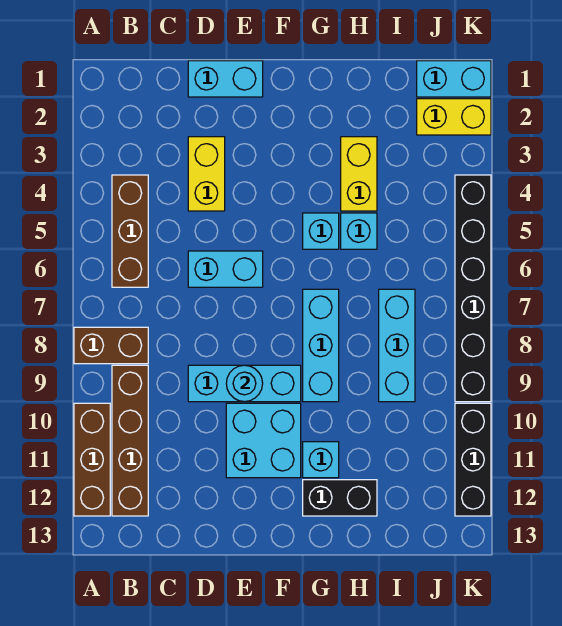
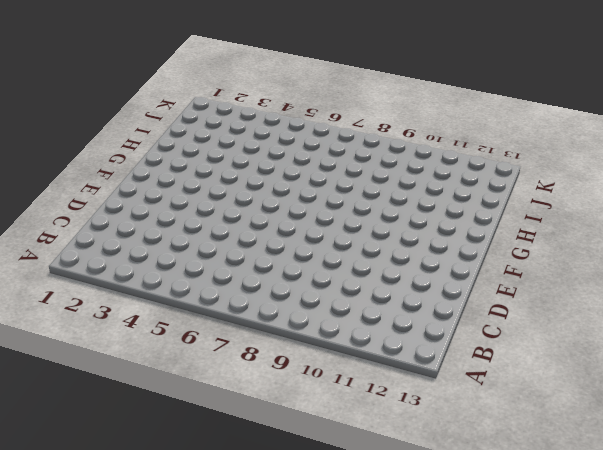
none -> brown 1x2 brick [74,327,148,364]
none -> brown 1x3 brick [74,403,110,516]
none -> brown 1x3 brick [112,175,148,287]

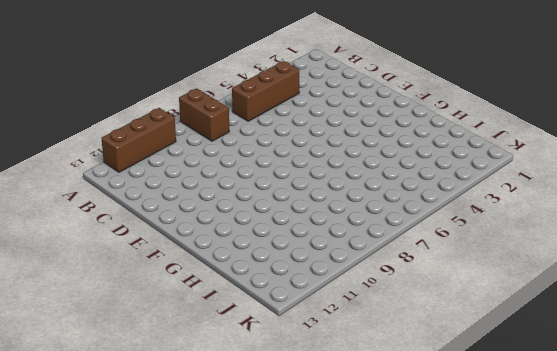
none -> brown 1x4 brick [112,365,148,516]
none -> cyan 1x2 brick [188,61,263,97]
none -> yellow 1x2 brick [188,137,225,211]

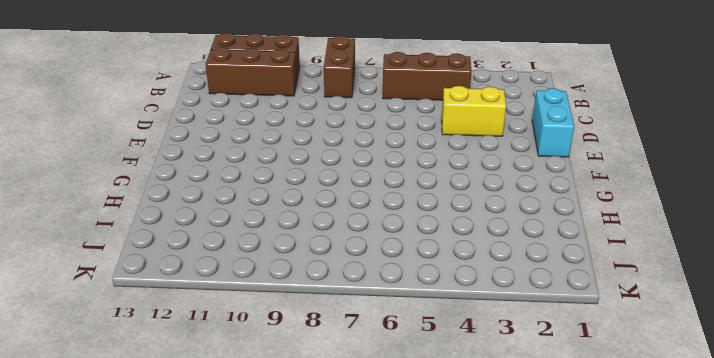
brown 1x3 brick [206,47,297,96] -> brown 1x4 brick [112,365,148,516]
none -> cyan 1x2 brick [188,251,263,287]
none -> cyan 1x3 brick [188,365,301,402]
none -> cyan 2x2 brick [226,403,301,478]

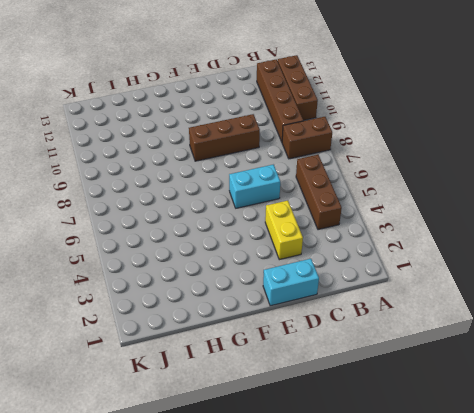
brown 1x3 brick [189,114,260,161] -> cyan 1x3 brick [188,365,301,402]
none -> cyan 2x2 brick [226,403,301,478]
none -> cyan 1x1 brick [303,213,339,249]
none -> cyan 1x3 brick [303,289,339,402]

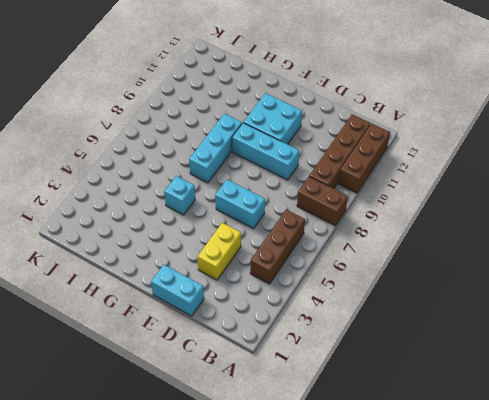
none -> cyan 1x1 brick [303,442,339,478]
none -> black 1x2 brick [303,480,377,516]
none -> yellow 1x2 brick [341,137,377,211]

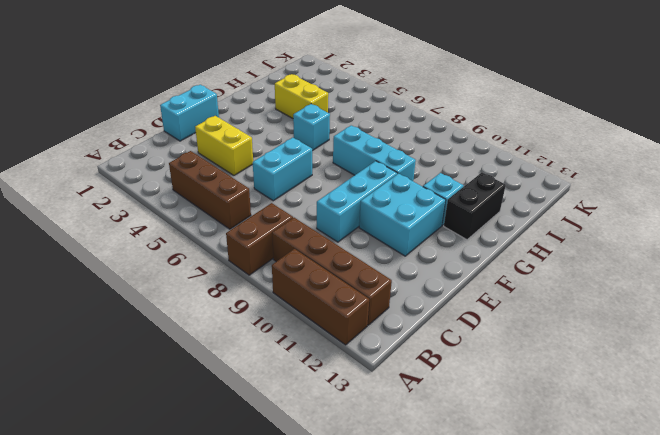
none -> cyan 1x1 brick [341,213,377,249]
none -> cyan 1x3 brick [379,289,415,402]
none -> cyan 1x2 brick [417,61,491,97]

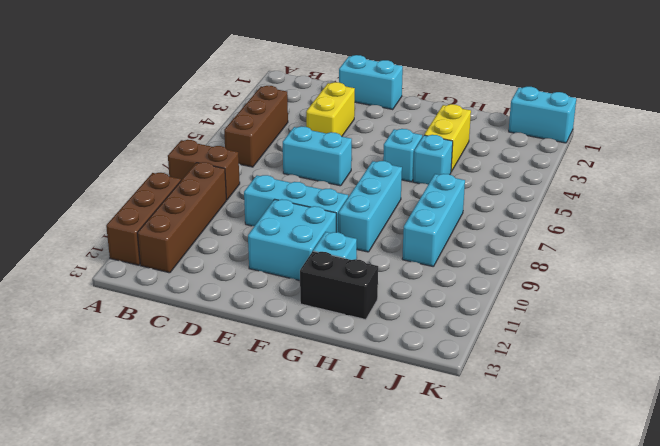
none -> yellow 1x2 brick [417,99,491,135]
none -> black 1x6 brick [455,175,491,402]
none -> black 1x3 brick [455,403,491,516]

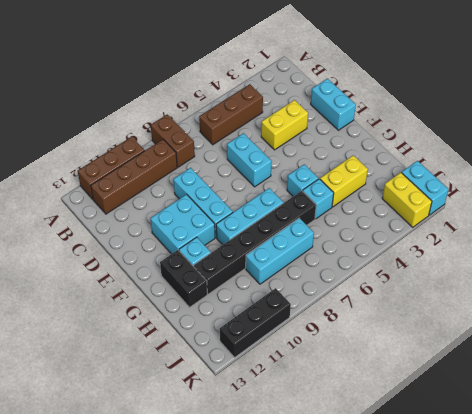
black 1x6 brick [194,191,316,294] -> black 1x6 brick moved to [455,175,491,402]
none -> cyan 1x1 round brick [226,365,263,402]

